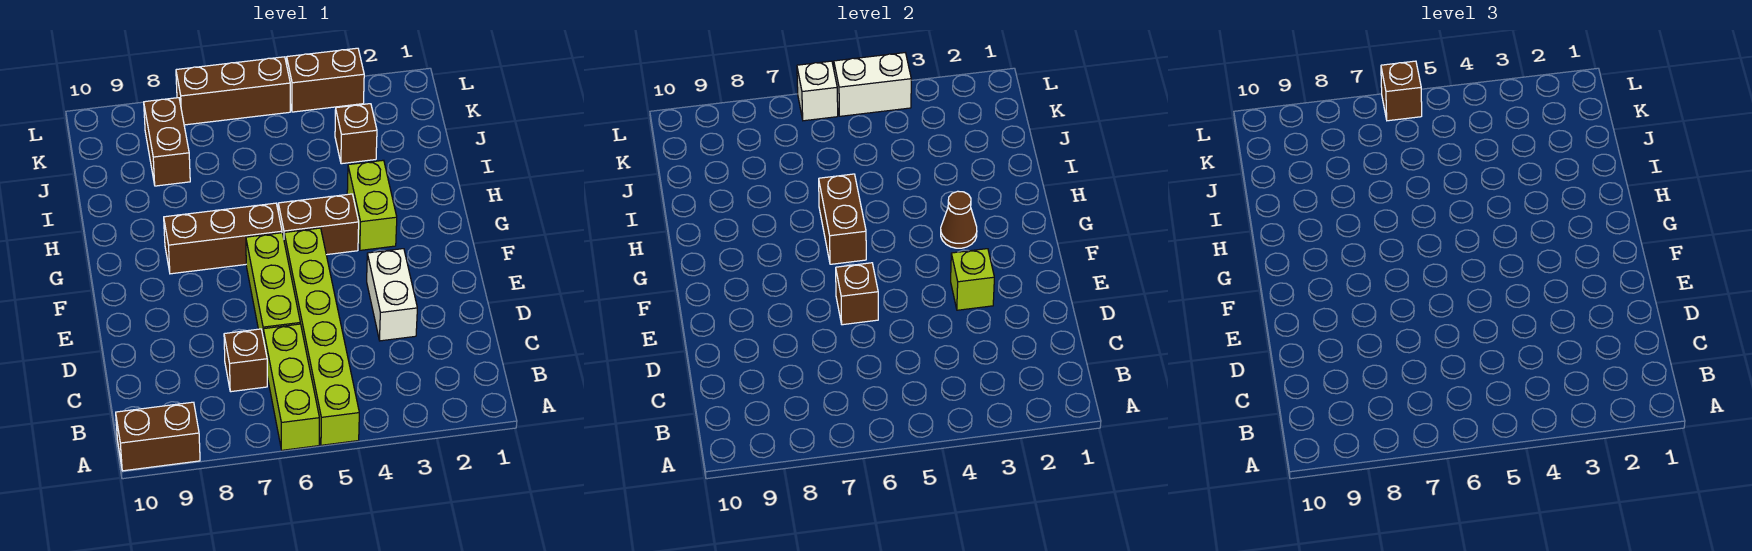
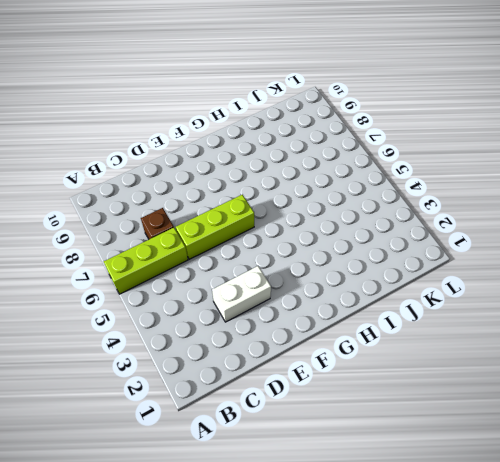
none -> lime 1x6 brick [284,228,359,445]
none -> brown 1x2 brick [116,402,200,471]
none -> lime 1x2 brick [347,160,397,250]

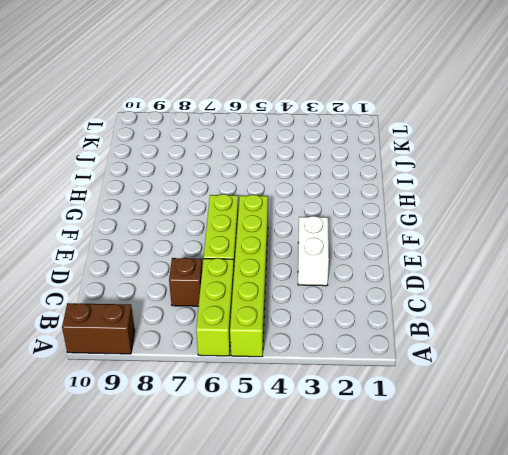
none -> lime 1x2 brick [347,160,397,250]
none -> brown 1x2 brick [278,194,359,255]
none -> brown 1x3 brick [164,203,282,274]

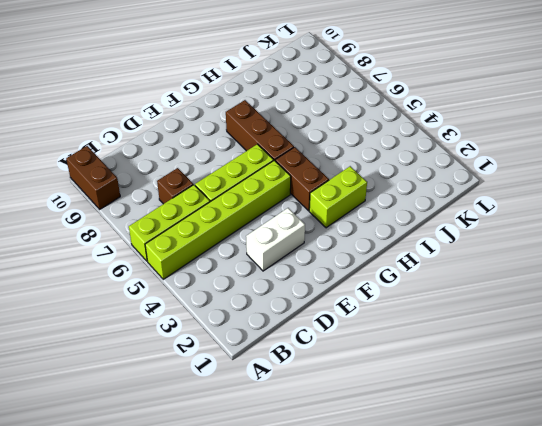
none -> brown 1x1 brick [335,104,377,164]
none -> brown 1x2 brick [144,98,190,186]
none -> brown 1x2 brick [287,48,364,112]

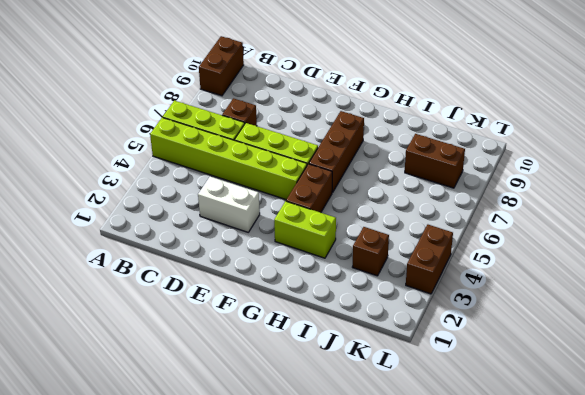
none -> brown 1x3 brick [176,57,290,125]
none -> lime 1x1 brick [951,249,994,310]
none -> brown 1x1 brick [836,263,878,325]

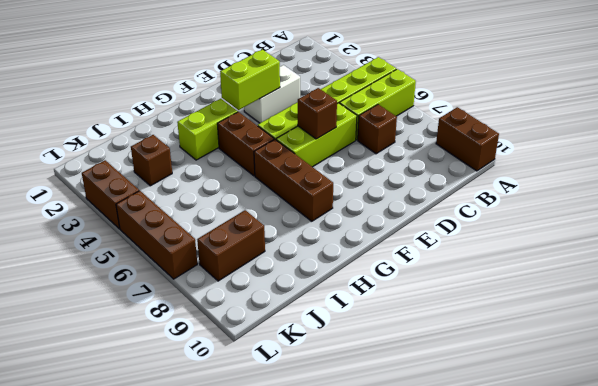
lime 1x2 brick [220,50,280,110] -> lime 1x1 brick [951,249,994,310]
none -> brown 1x1 cone [941,191,977,248]
none -> brown 1x2 brick [819,174,866,264]
none -> white 1x2 brick [834,53,911,116]

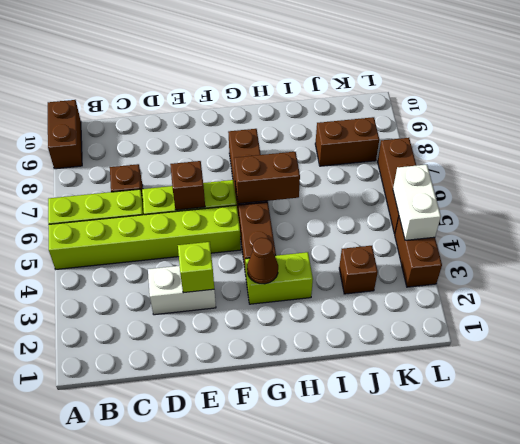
none -> white 1x1 brick [797,61,838,121]
none -> brown 1x1 brick [1381,61,1422,121]

